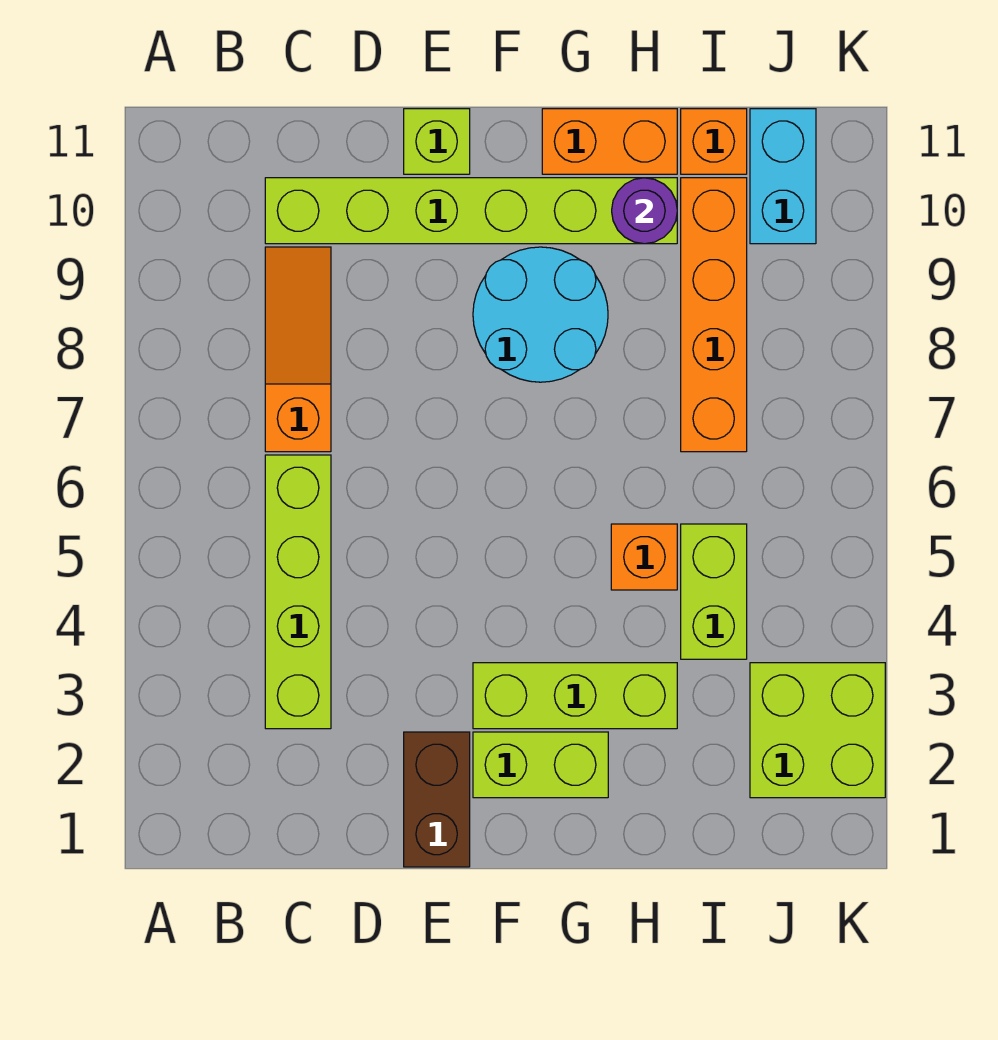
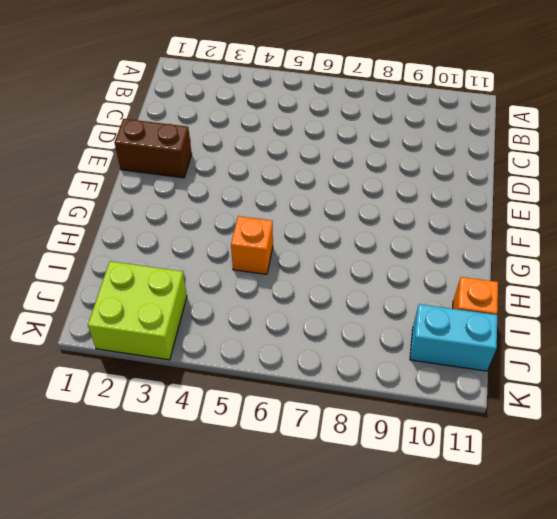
none -> lime 1x4 brick [265,455,331,729]
none -> orange 1x3 slope [265,247,331,452]
none -> lime 1x6 brick [265,178,677,244]

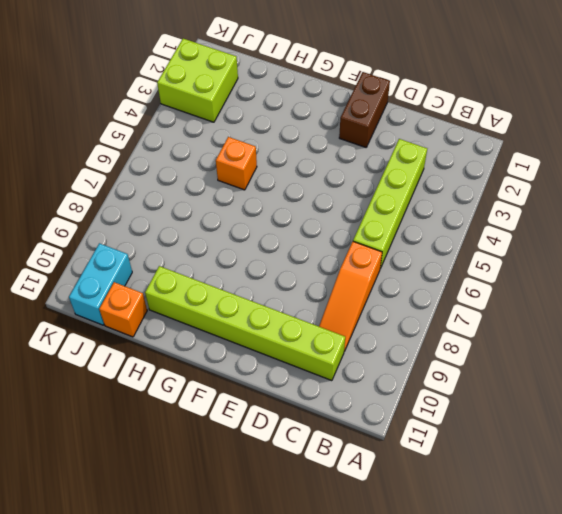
none -> lime 1x1 brick [404,109,470,174]
none -> lime 1x2 brick [473,732,608,798]
none -> lime 1x3 brick [473,663,677,729]

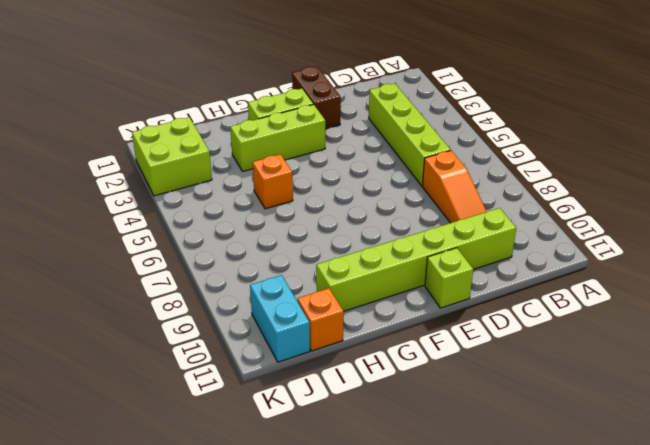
none -> cyan 2x2 round brick [473,247,608,382]
none -> orange 1x2 brick [542,109,677,174]
none -> lime 1x2 brick [681,524,747,659]

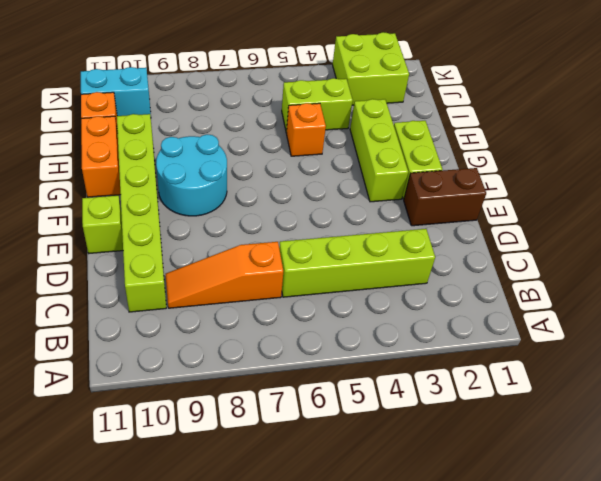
none -> orange 1x4 brick [681,178,747,452]
none -> purple 1x1 round brick [612,178,677,244]

